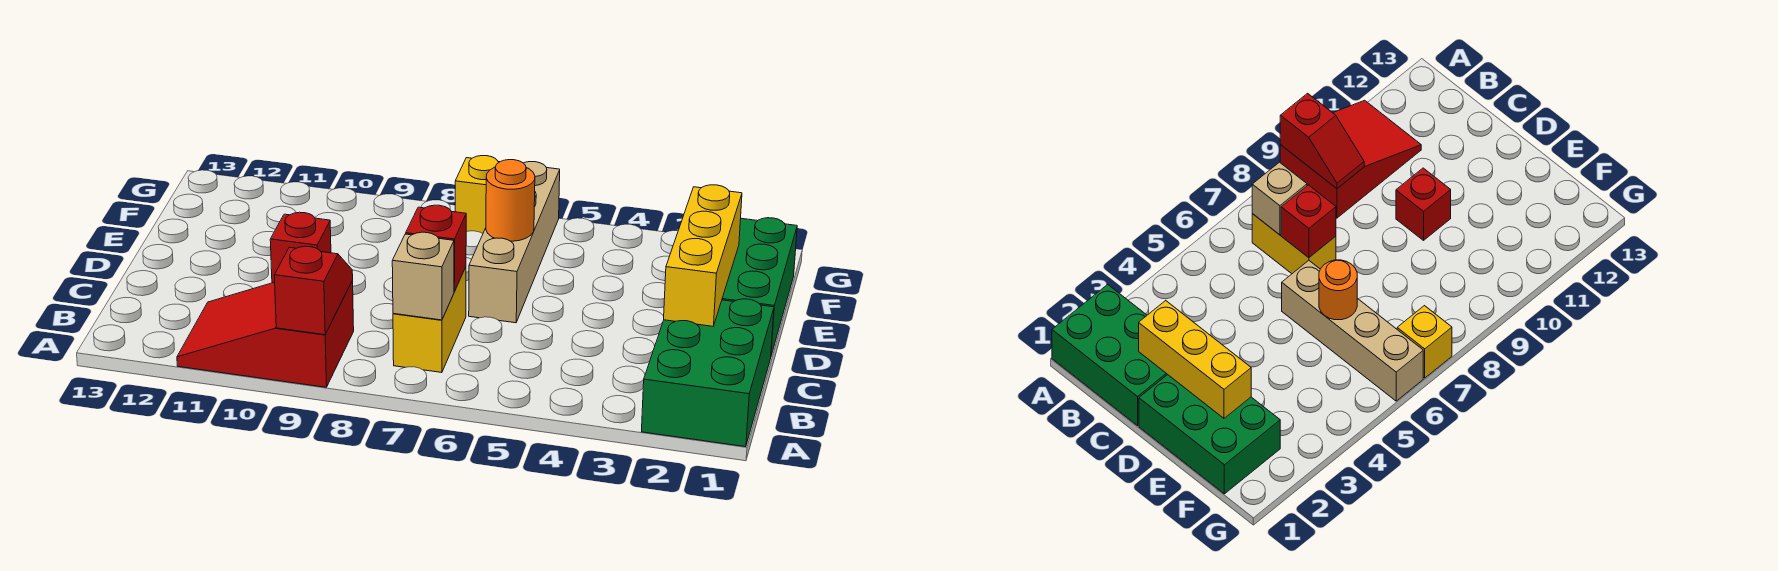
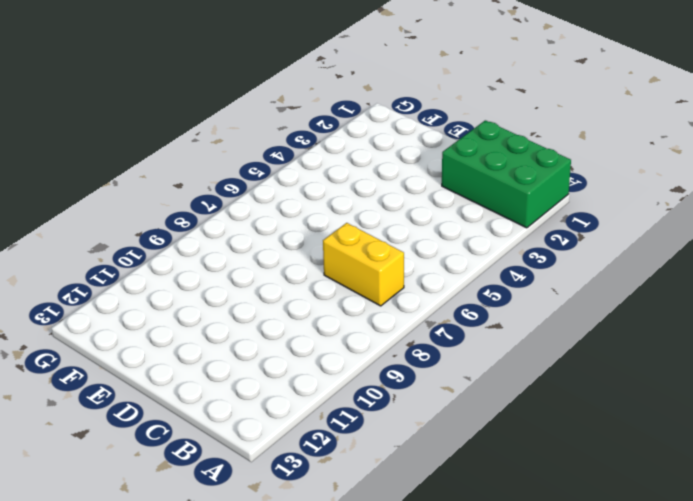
none -> red 2x3 slope [177,281,354,387]
none -> green 2x3 brick [722,218,797,355]
none -> tan 1x4 brick [469,162,560,323]

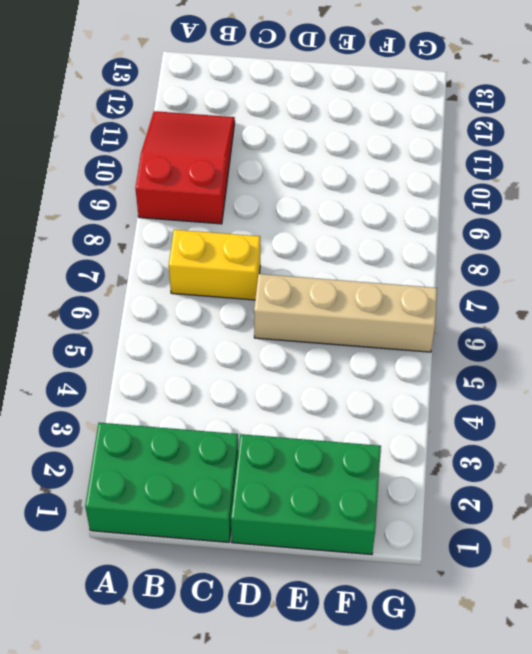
none -> red 1x1 brick [270,212,331,283]
none -> yellow 1x1 brick [455,156,499,233]
none -> red 1x2 slope [274,246,353,335]

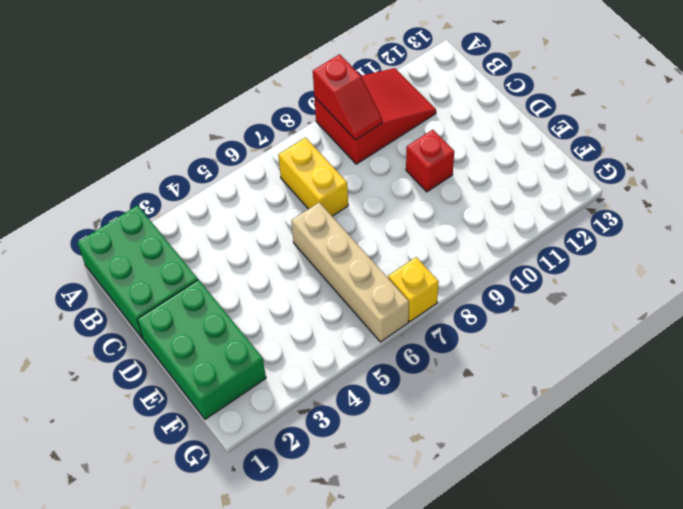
none -> tan 1x1 brick [392,232,454,320]
none -> yellow 1x3 brick [664,185,742,326]
none -> red 1x1 brick [406,205,466,291]

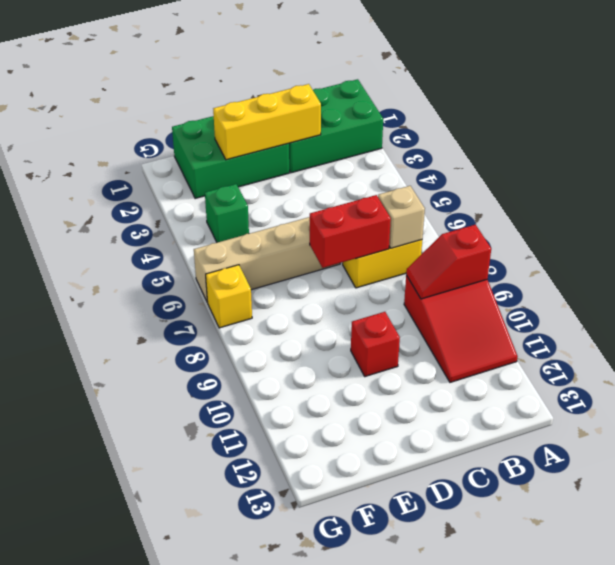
red 1x2 brick [310,195,391,268] -> red 1x1 brick [406,205,466,291]
green 1x1 brick [205,184,249,242] -> none
none -> orange 1x1 round brick [486,160,535,241]

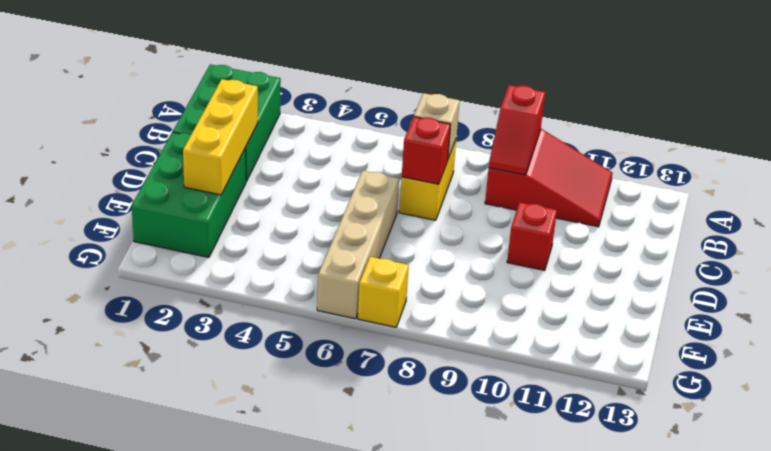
none -> orange 1x1 round brick [486,160,535,241]

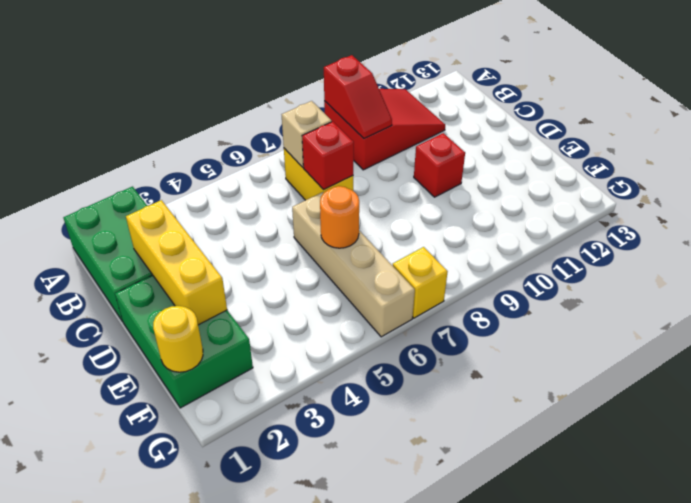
yellow 1x1 round brick [153,306,203,372] -> none

